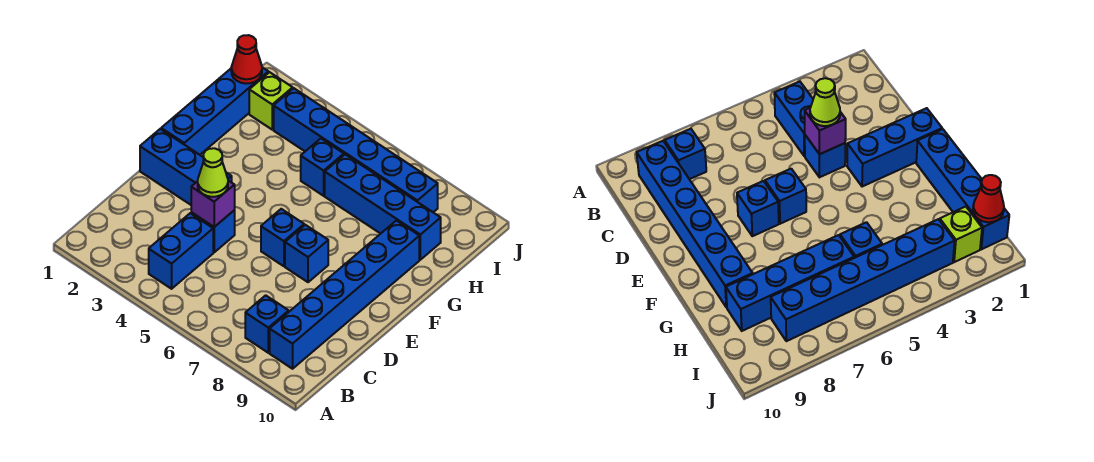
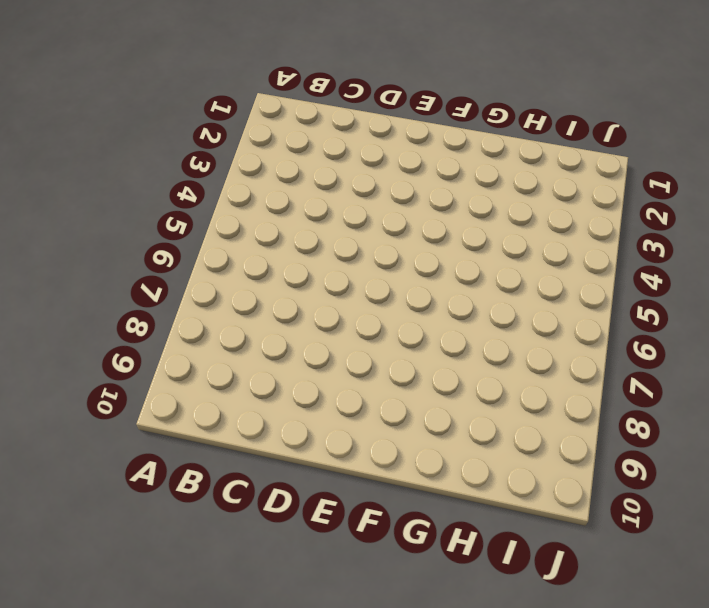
none -> blue 1x2 brick [149,213,213,289]
none -> blue 1x1 brick [245,295,289,353]
none -> blue 1x6 brick [270,221,419,369]

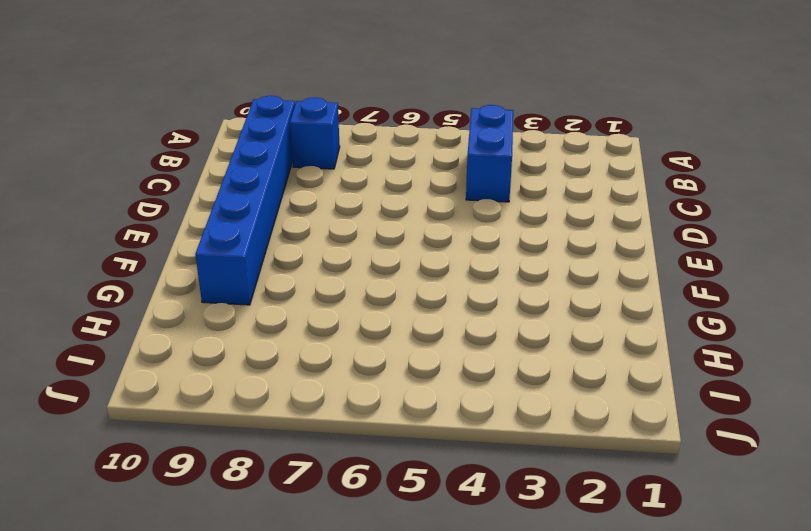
none -> blue 1x1 brick [191,210,235,252]
none -> blue 1x3 brick [140,129,232,205]
none -> blue 1x1 brick [261,209,304,266]

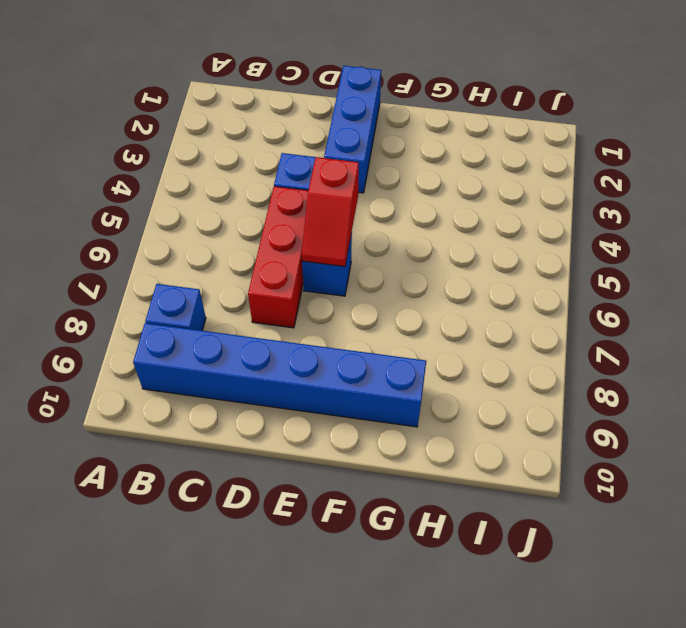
red 1x3 brick [248,186,308,328] -> none
red 1x2 slope [302,157,359,266] -> none
none -> blue 1x2 brick [149,213,213,289]
none -> blue 1x1 brick [285,225,328,282]
none -> blue 1x4 brick [161,67,268,155]

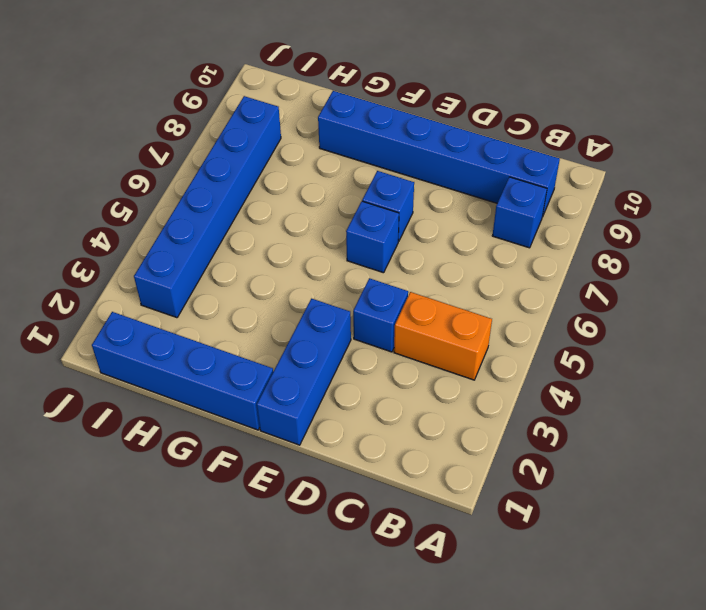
orange 1x2 brick [394,292,492,380] -> blue 1x2 brick [149,213,213,289]
none -> blue 1x1 brick [301,139,344,196]
none -> blue 1x4 brick [325,154,441,260]
none -> lime 1x1 brick [249,72,293,129]

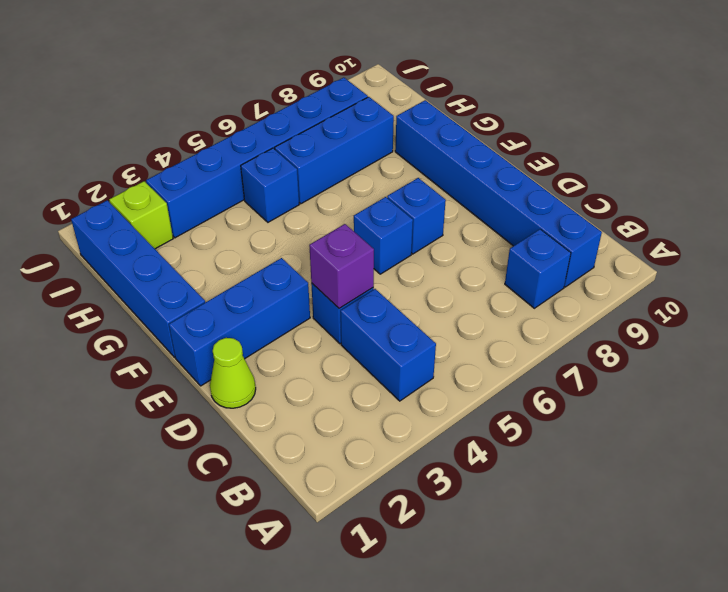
lime 1x1 cone [210,338,256,408] -> lime 1x1 cone moved to [198,148,228,197]
blue 1x3 brick [275,97,394,204] -> blue 1x4 brick [325,154,441,260]
none -> red 1x1 cone [231,35,262,84]

